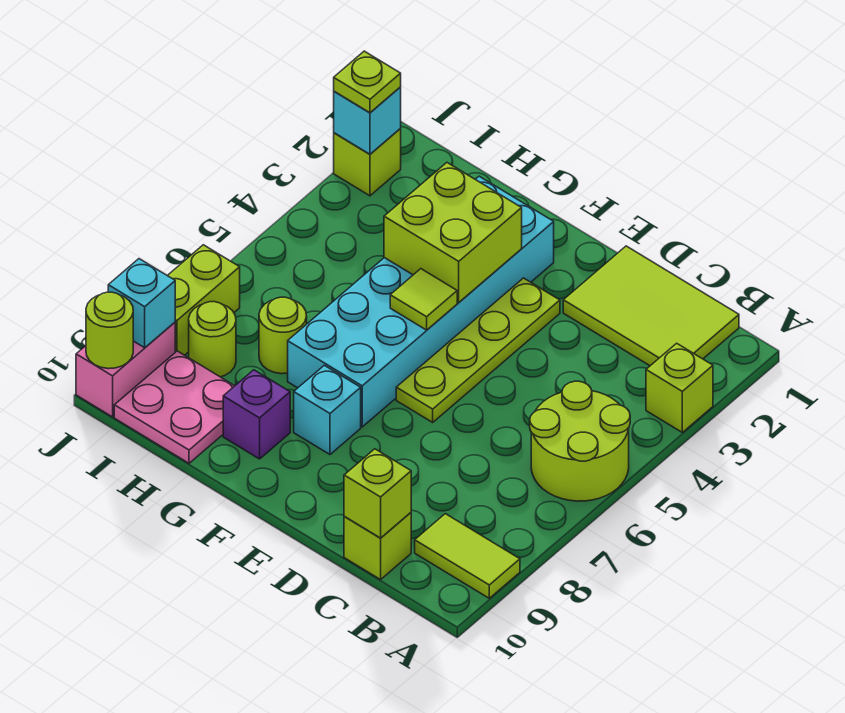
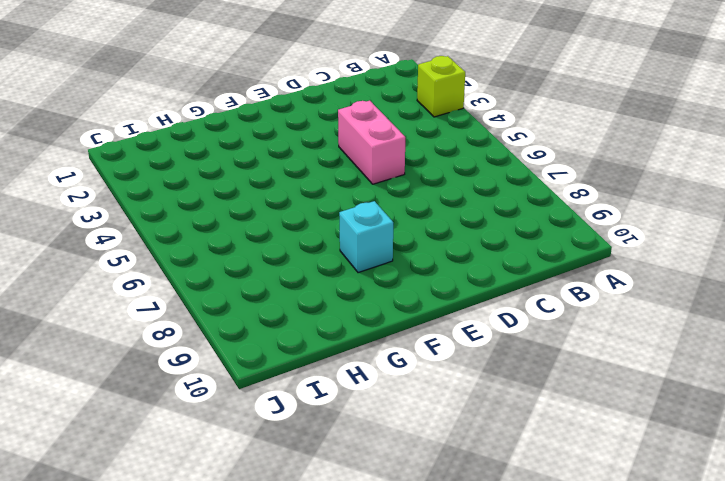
pink 1x2 brick [338,101,405,184] -> pink 1x2 brick moved to [76,322,175,417]
none -> lime 2x2 round brick [530,381,630,501]
none -> lime 1x2 tile [415,514,520,598]
none -> lime 2x3 tile [563,246,739,366]

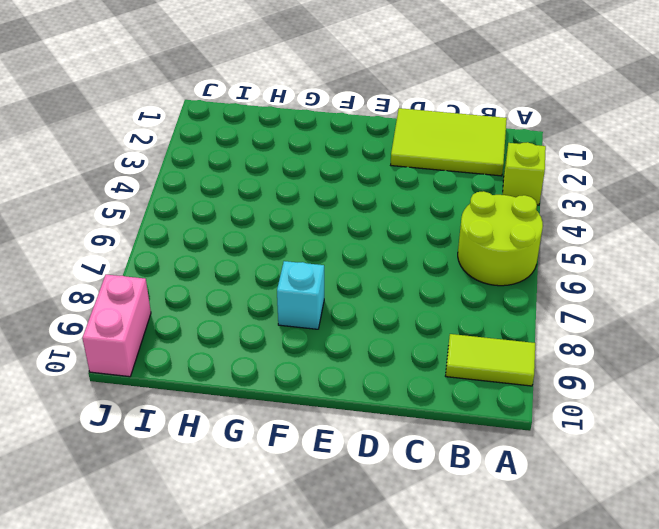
none -> lime 1x1 brick [344,513,411,580]
none -> lime 1x4 plate [396,278,560,422]
none -> cyan 2x6 brick [288,176,554,427]

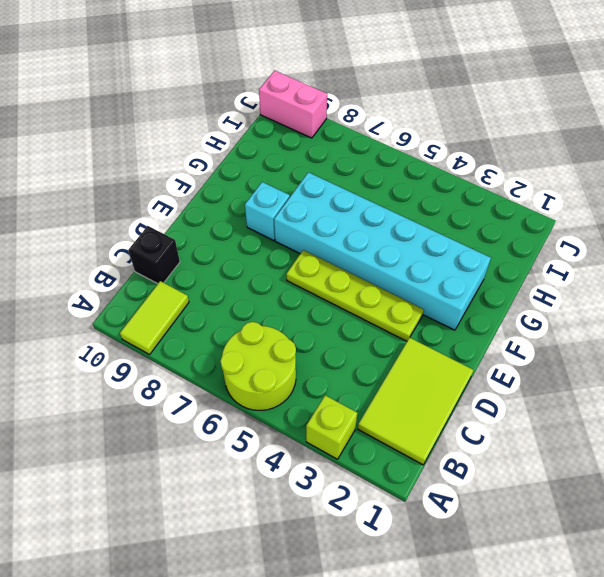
black 1x1 brick [128,226,180,284] -> lime 1x1 brick [344,513,411,580]
none -> purple 1x1 brick [223,370,290,459]
none -> lime 1x1 round brick [259,297,307,374]
none -> pink 2x2 plate [114,351,234,463]

